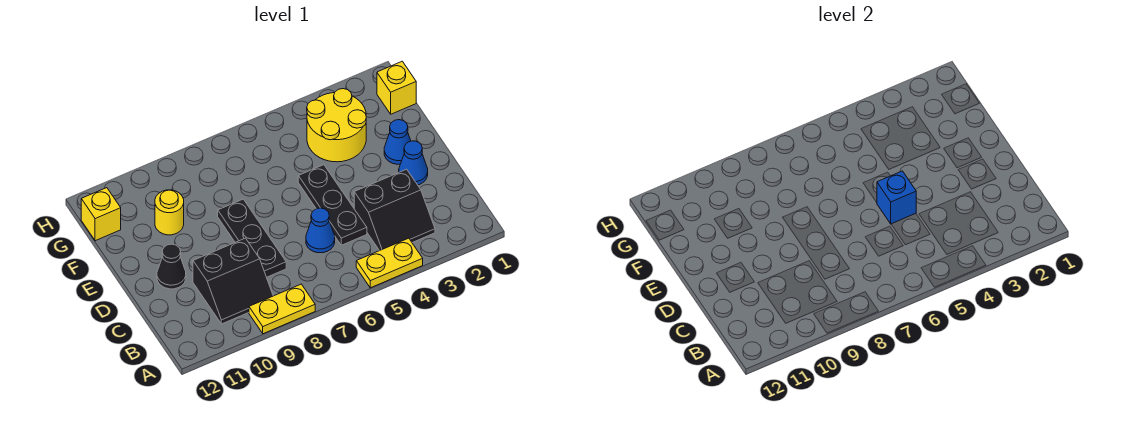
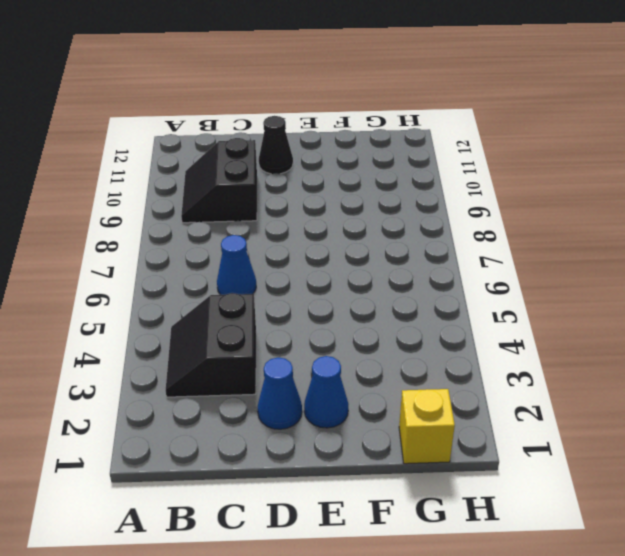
none -> yellow 1x2 plate [356,238,423,288]
none -> yellow 1x2 plate [249,284,315,334]
none -> black 1x3 plate [298,165,367,245]

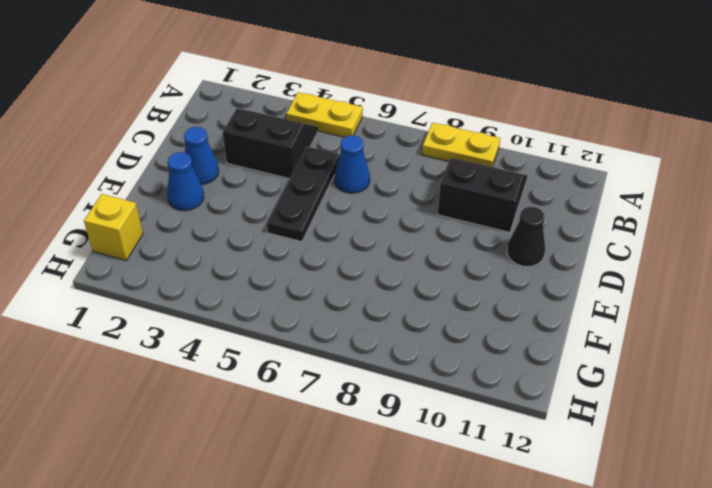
none -> black 1x3 plate [218,199,286,277]
none -> yellow 2x2 round brick [307,89,366,162]
none -> yellow 1x1 round brick [155,190,184,235]

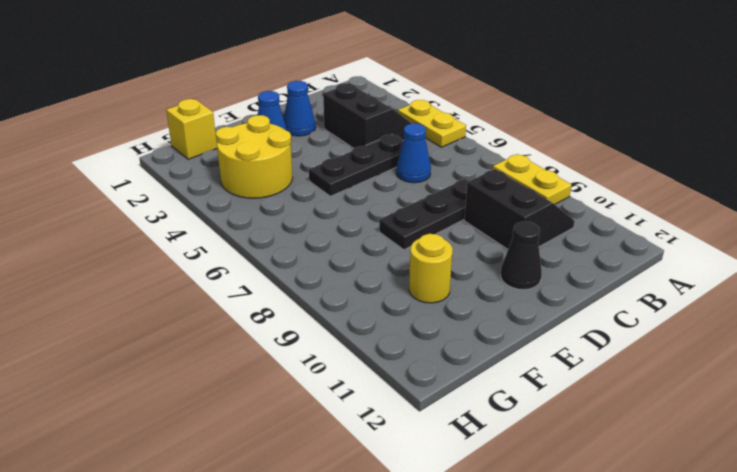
none -> yellow 1x1 brick [81,188,121,241]
none -> blue 1x1 brick [877,171,916,224]

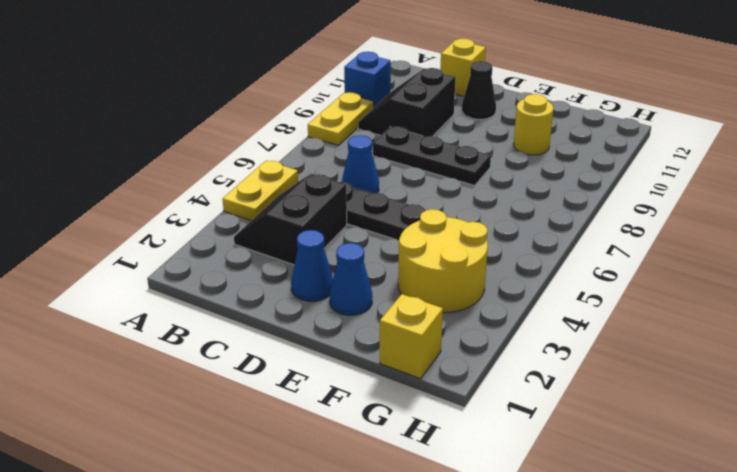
blue 1x1 brick [344,52,391,107] -> blue 1x1 brick moved to [877,171,916,224]
yellow 1x1 brick [440,39,486,97] -> yellow 1x1 brick moved to [81,188,121,241]

